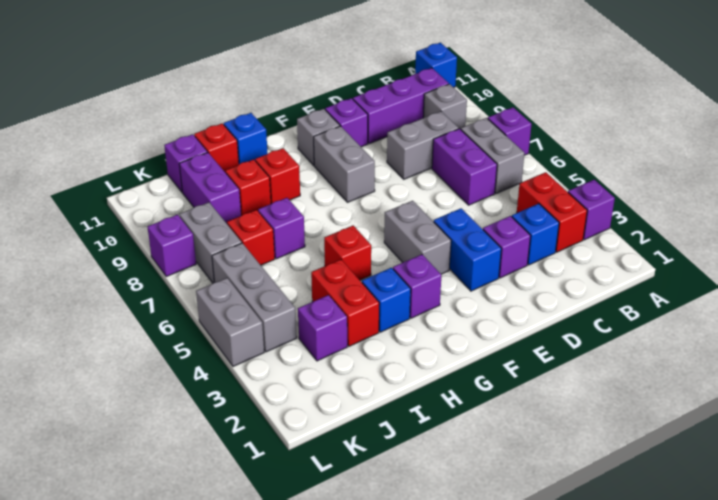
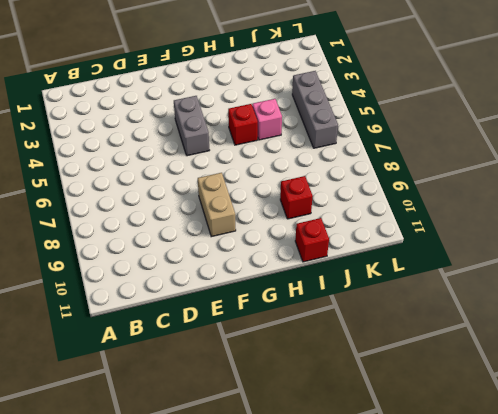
tan 1x2 brick [198,173,236,237] -> grey 1x2 brick [314,126,375,202]
pink 1x1 brick [252,99,282,140] -> none
none -> purple 1x1 brick [568,180,615,240]
none -> purple 1x1 brick [488,107,531,155]
none -> blue 1x1 brick [415,43,457,87]
none -> red 1x2 brick [517,172,587,252]

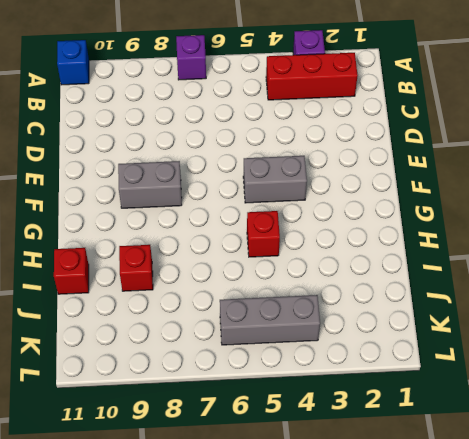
red 1x3 brick [266,53,358,100] -> red 1x2 brick [517,172,587,252]
none -> grey 1x2 brick [461,118,524,194]
none -> grey 1x1 brick [423,84,467,129]
none -> purple 1x3 brick [353,68,449,144]
none -> blue 1x1 brick [512,204,559,265]

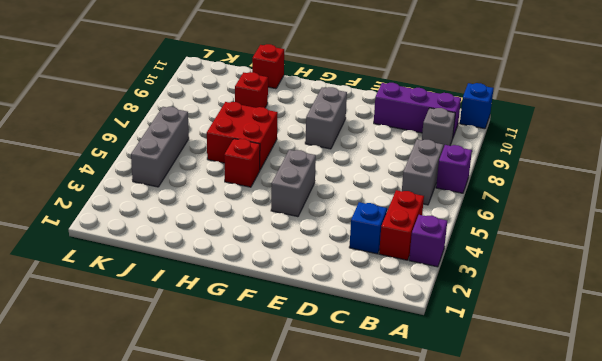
red 2x2 brick [207,102,278,170] -> purple 1x1 brick [258,198,305,259]
none -> purple 1x2 brick [432,129,497,205]
none -> grey 1x2 brick [387,111,459,179]
none -> purple 1x1 brick [483,216,531,278]
none -> blue 1x2 brick [434,208,501,291]

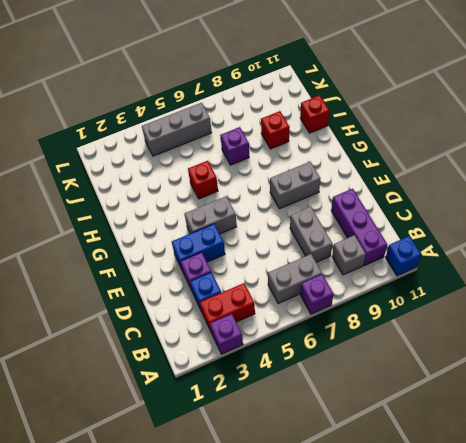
none -> purple 1x2 brick [432,129,497,205]
none -> purple 1x1 brick [325,98,368,147]
none -> grey 1x1 brick [297,109,340,165]
none -> purple 1x1 brick [393,254,441,318]

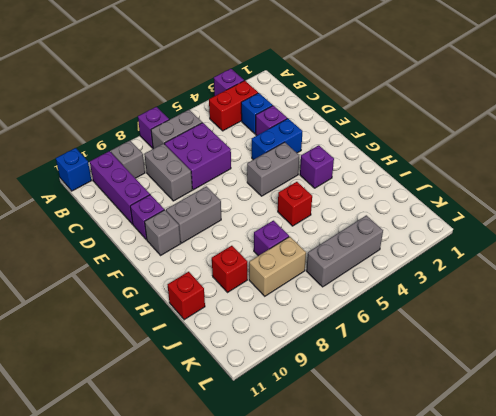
purple 2x2 brick [165,123,231,190] -> purple 1x2 brick [432,129,497,205]
tan 1x2 brick [249,237,306,296] -> red 1x1 brick [227,210,275,265]
none -> blue 1x1 brick [362,268,411,332]
none -> red 1x1 brick [255,148,300,204]
none -> blue 1x1 brick [224,113,268,164]
none -> red 1x2 brick [311,260,379,346]

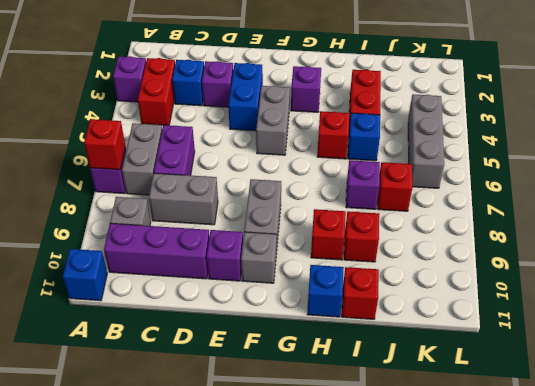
red 1x1 brick [84,119,125,170] -> none
blue 1x1 brick [348,113,380,161] -> blue 1x1 brick moved to [362,268,411,332]
none -> purple 1x1 brick [298,295,347,361]
none -> purple 1x2 brick [179,152,241,223]
none -> purple 1x1 brick [164,134,207,192]
none -> grey 1x2 brick [179,202,242,283]

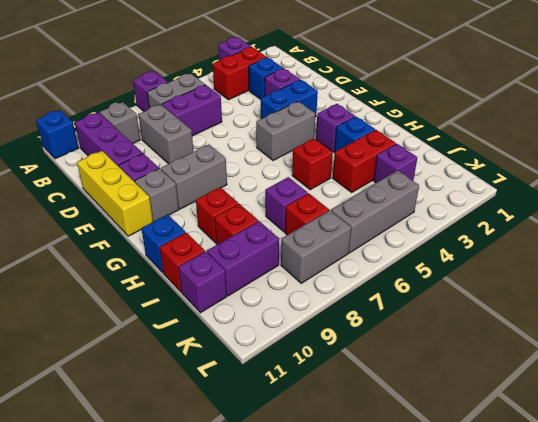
yellow 1x3 brick [77,151,153,236] -> none
none -> grey 1x2 brick [196,278,264,366]
none -> purple 1x1 brick [148,215,196,277]

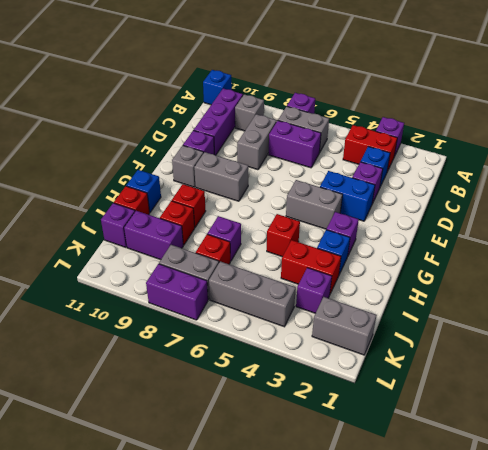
grey 1x2 brick [312,297,377,355] -> grey 1x2 brick moved to [196,278,264,366]
purple 1x2 brick [146,264,208,320] -> purple 1x1 brick [148,215,196,277]

